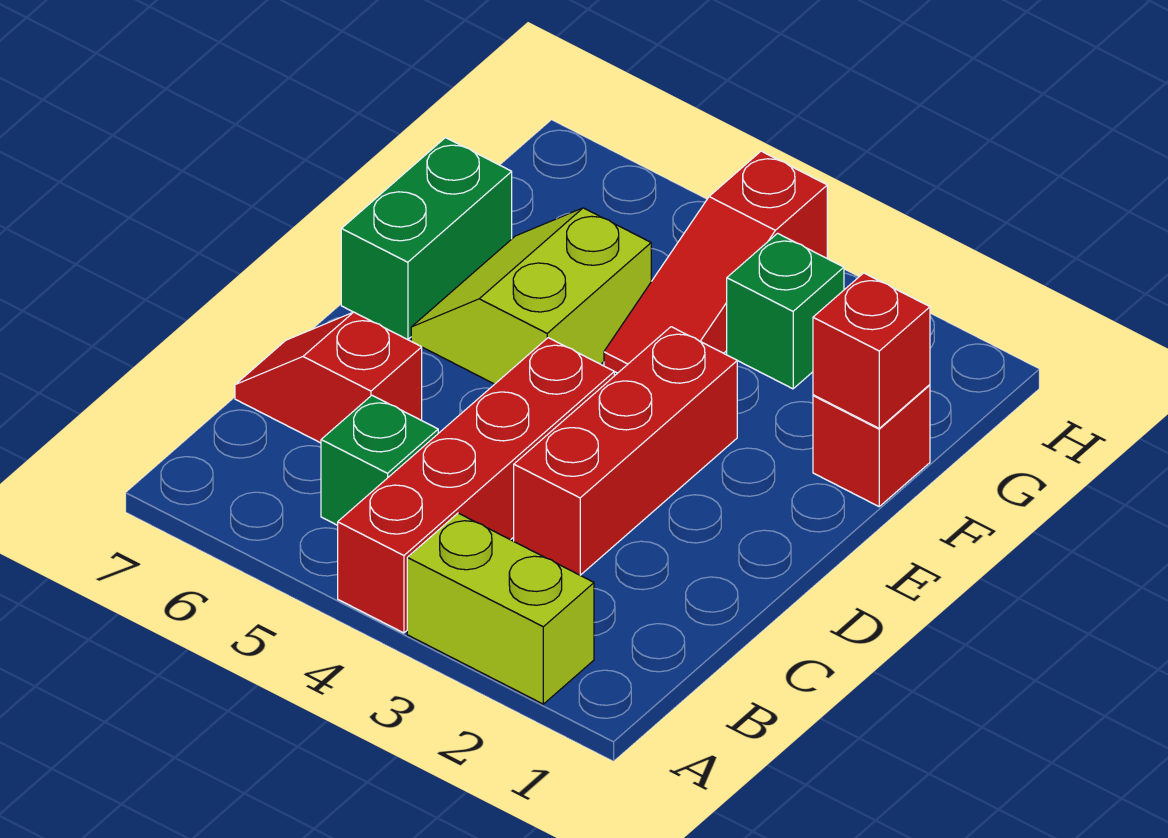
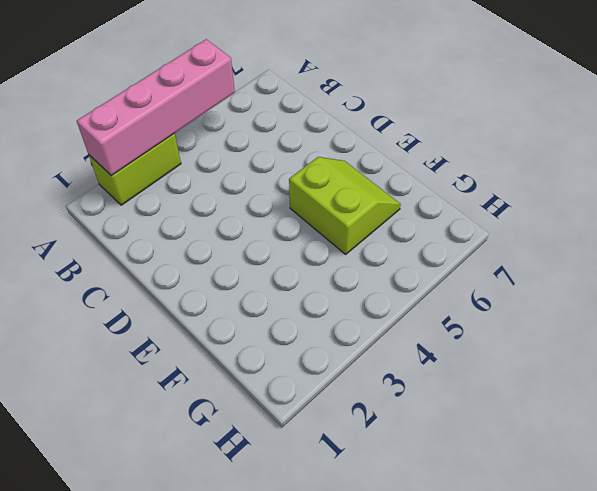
pink 1x4 brick [77,39,235,176] -> none
none -> red 1x4 brick [338,338,614,633]
none -> green 1x1 brick [321,395,438,525]

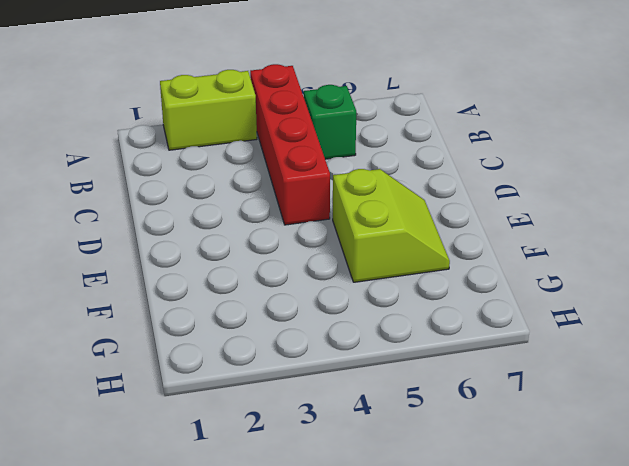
none -> red 1x3 brick [514,327,737,575]
none -> red 1x2 slope [235,312,422,443]

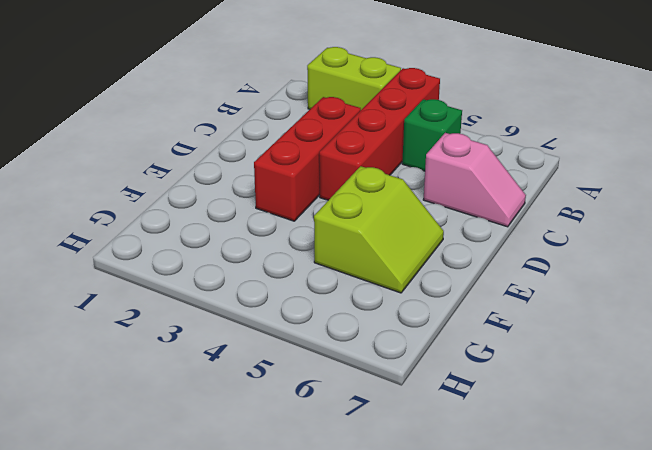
pink 1x2 slope [423,133,526,227] -> red 1x2 slope [235,312,422,443]
none -> green 1x2 brick [341,138,512,340]
none -> red 1x1 brick [813,385,930,506]

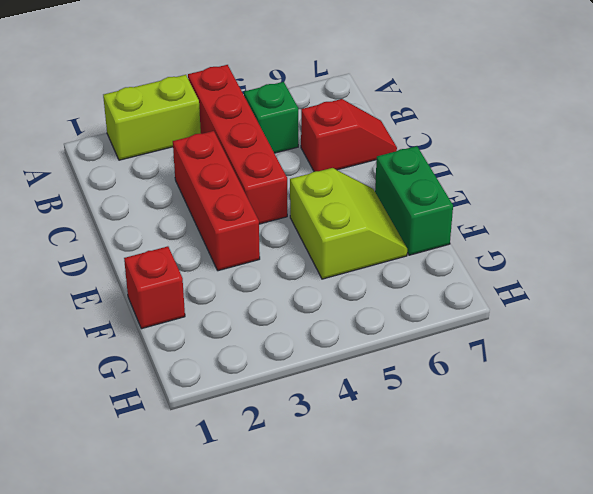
none -> red 1x3 slope [604,151,827,373]
none -> green 1x1 brick [727,233,844,389]

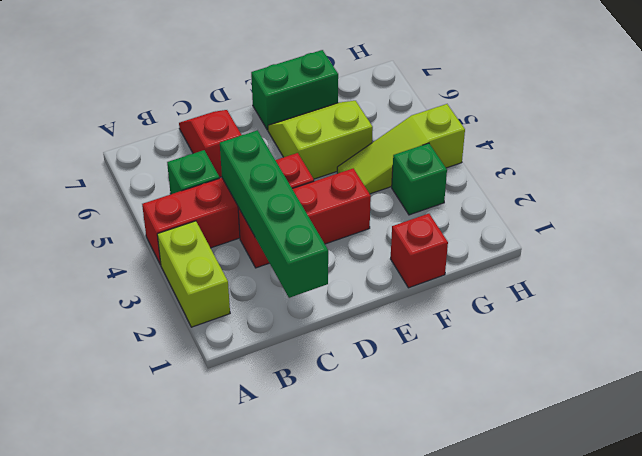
green 1x4 brick [220,130,328,298] -> none
lime 1x3 slope [337,104,465,194] -> red 1x3 slope [604,151,827,373]
none -> red 1x1 brick [813,273,930,428]

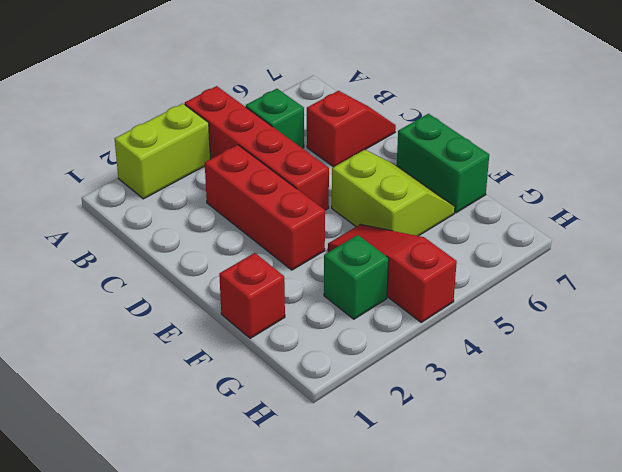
none -> red 1x1 brick [813,273,930,428]

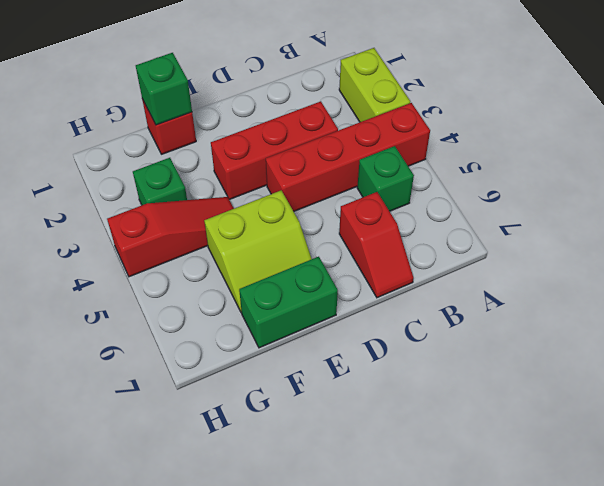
green 1x1 brick [136,53,192,125] -> red 1x1 brick [813,273,930,428]

